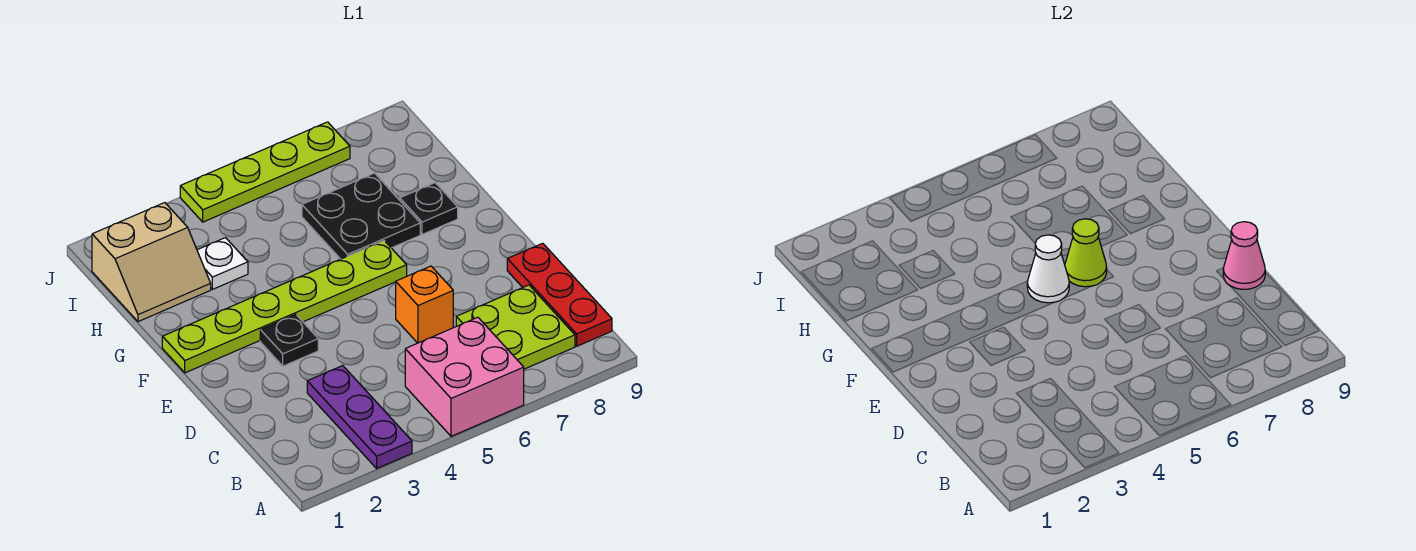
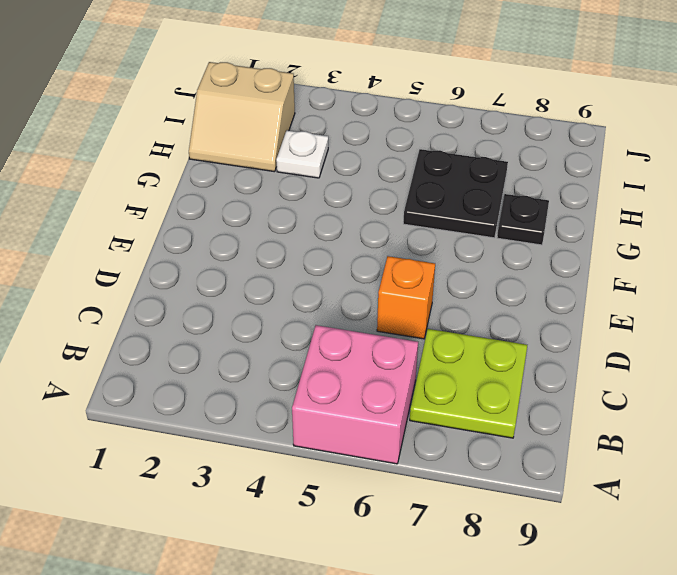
none -> purple 1x3 plate [307,366,412,468]
none -> red 1x3 plate [507,243,612,346]
none -> black 1x1 plate [260,314,318,366]

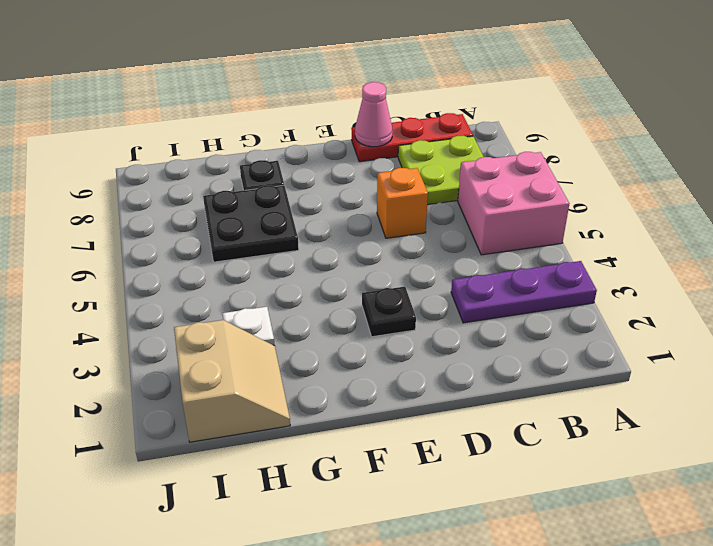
none -> lime 1x6 plate [162,241,407,373]
none -> lime 1x4 plate [180,122,350,222]
none -> white 1x1 cone [1027,235,1069,303]

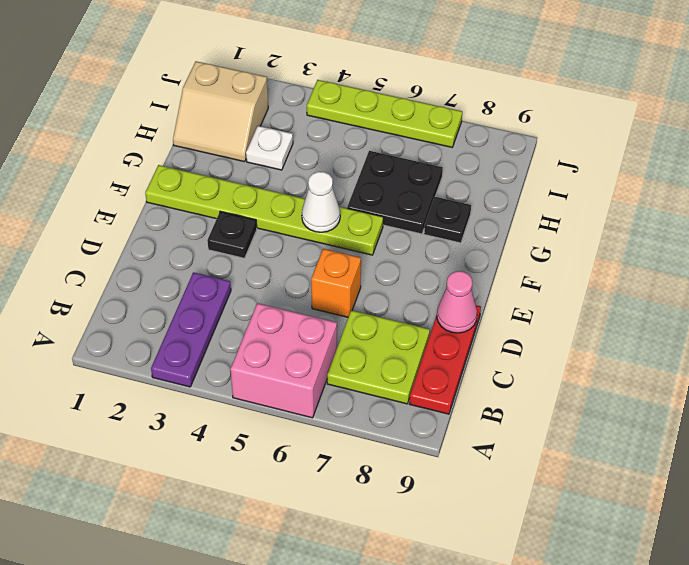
none -> lime 1x1 cone [1065,219,1107,287]

